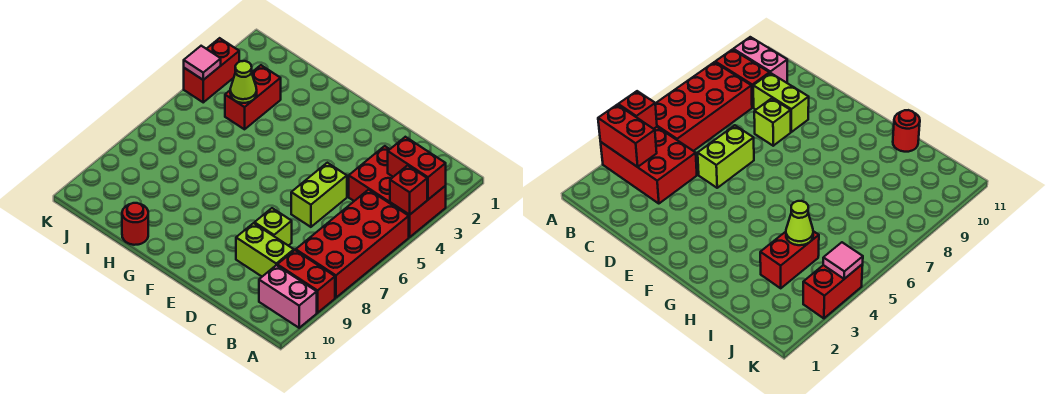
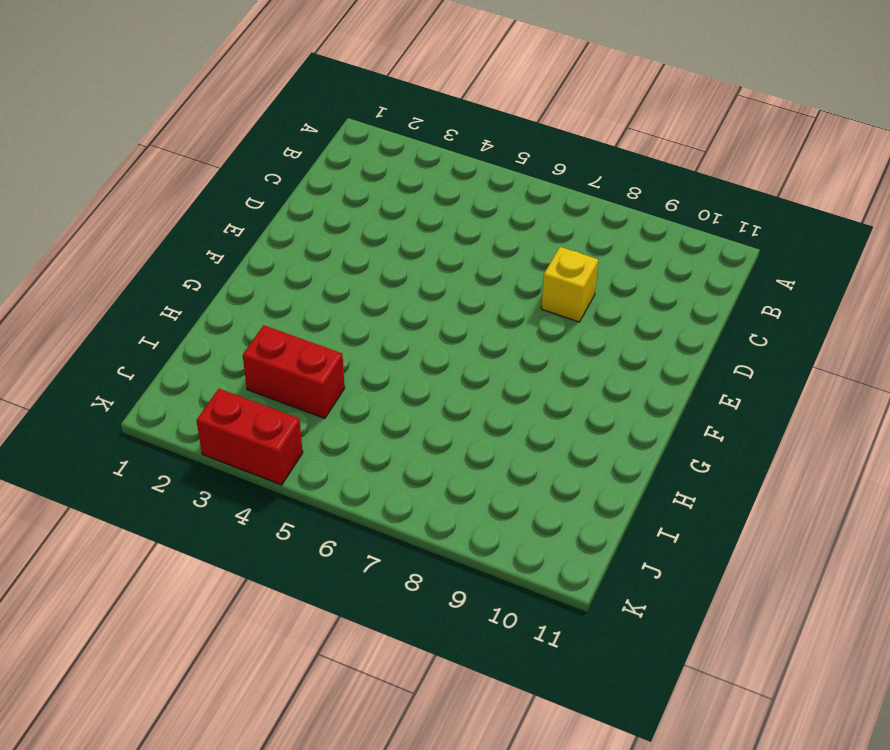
yellow 1x1 brick [541,247,598,322] -> lime 1x1 brick [254,208,292,246]
none -> red 2x3 brick [349,146,446,237]
none -> red 2x4 brick [296,190,409,298]
none -> red 1x2 brick [277,250,335,313]

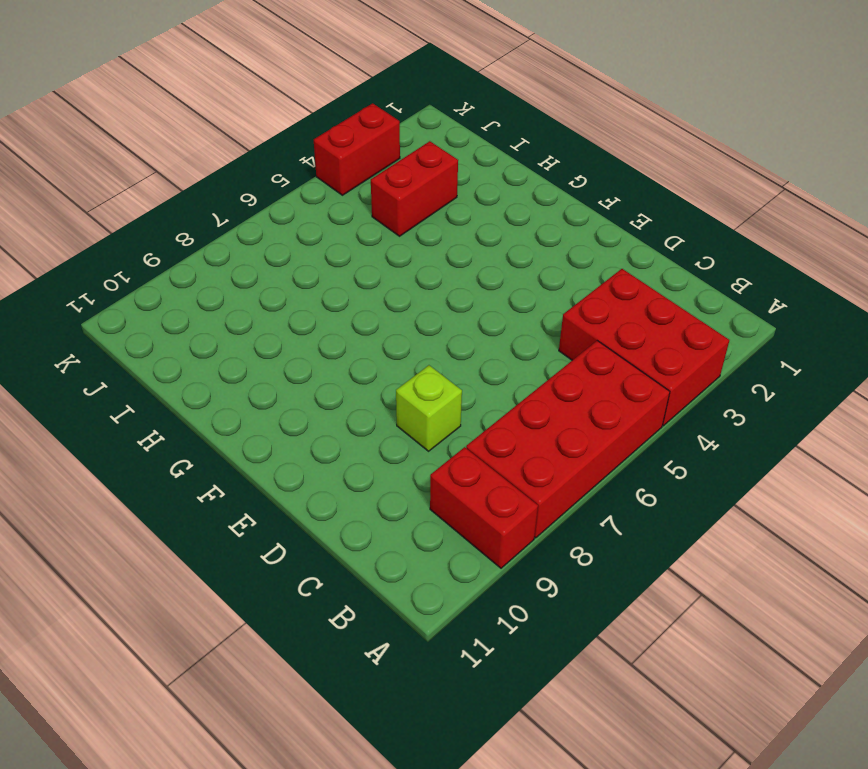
none -> pink 1x2 brick [259,265,317,328]
none -> lime 1x2 brick [236,223,294,276]
none -> lime 1x2 brick [291,163,347,227]

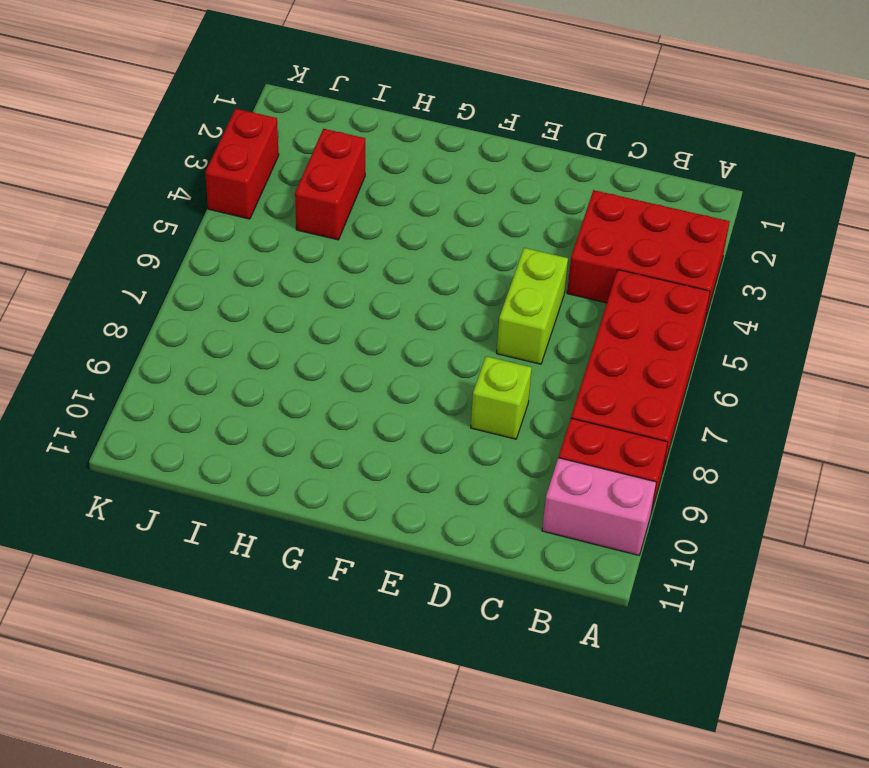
none -> lime 1x2 brick [236,223,294,276]
none -> red 1x1 round brick [122,203,148,245]
none -> red 1x2 brick [388,137,446,199]

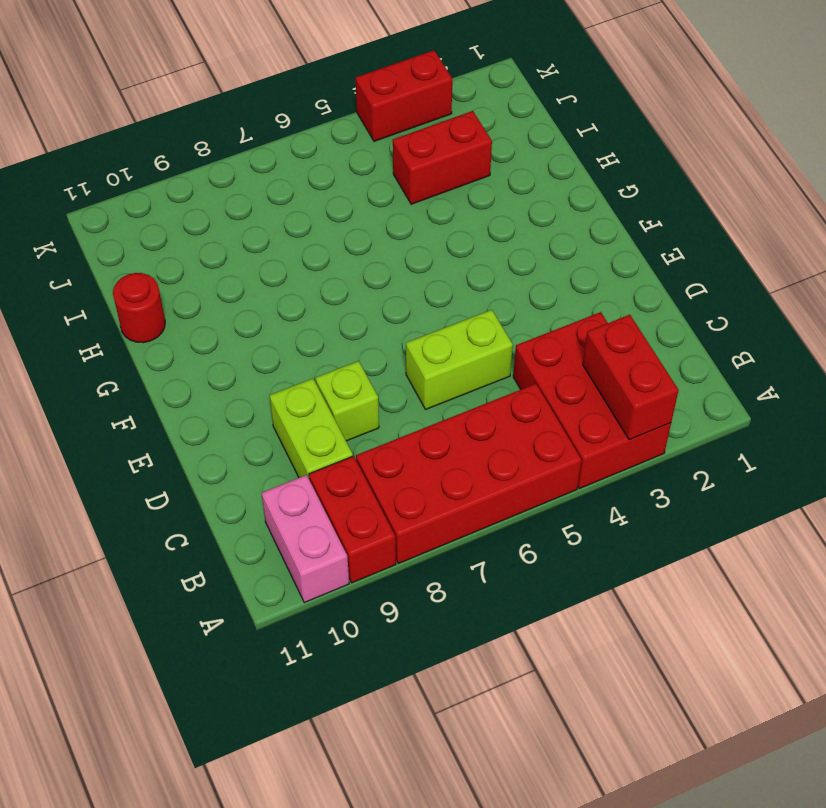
none -> red 1x1 brick [390,165,427,215]
none -> lime 1x1 cone [230,61,257,103]
none -> pink 1x1 tile [184,46,221,80]

